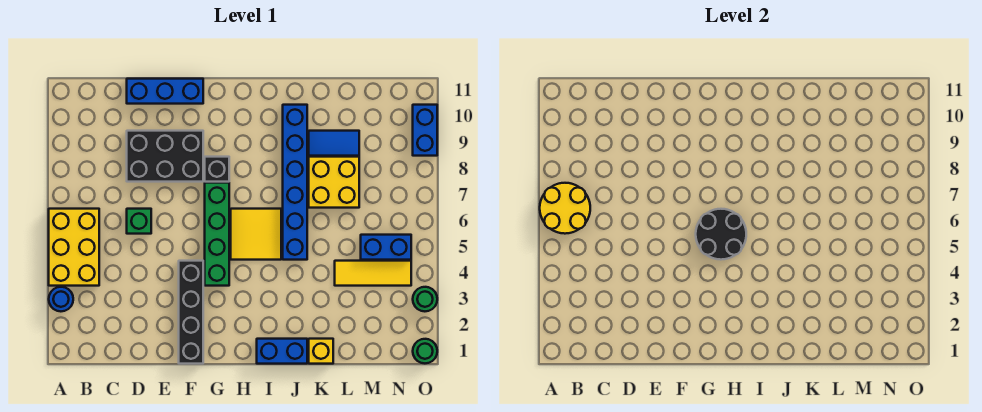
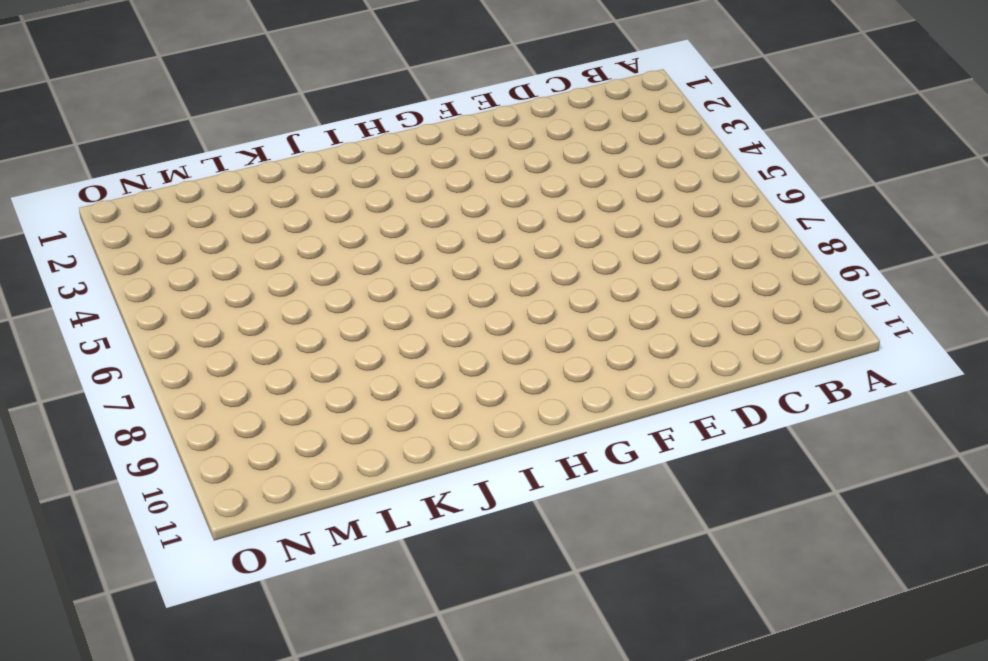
none -> blue 1x1 round brick [49,287,73,311]
none -> yellow 2x3 brick [49,209,99,286]
none -> green 1x1 brick [127,209,151,234]

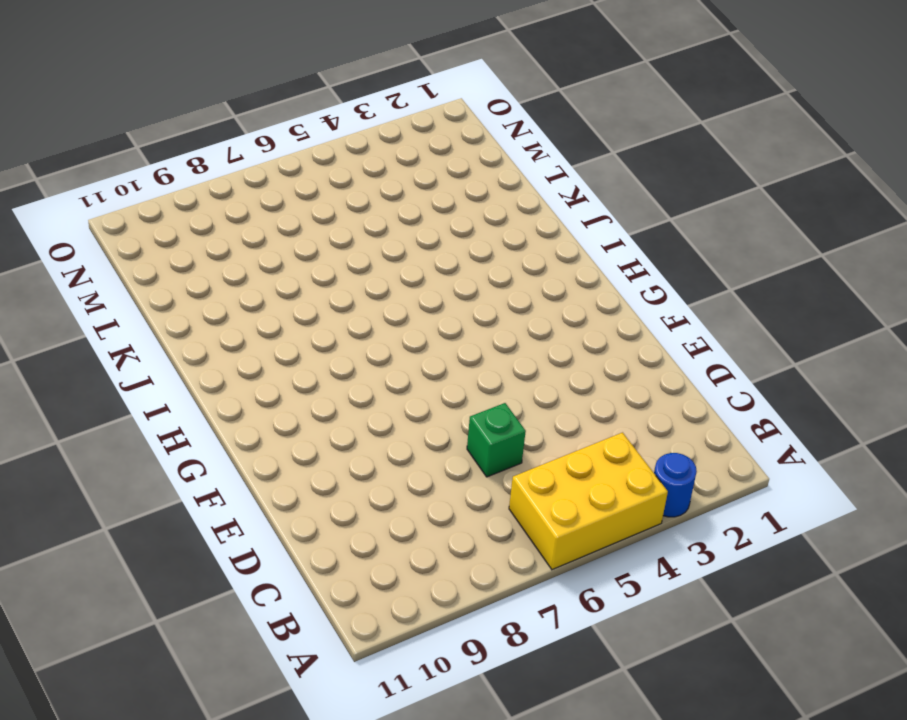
none -> black 2x3 brick [127,131,203,182]
none -> blue 1x3 brick [127,79,203,104]
none -> black 1x4 brick [179,261,203,364]

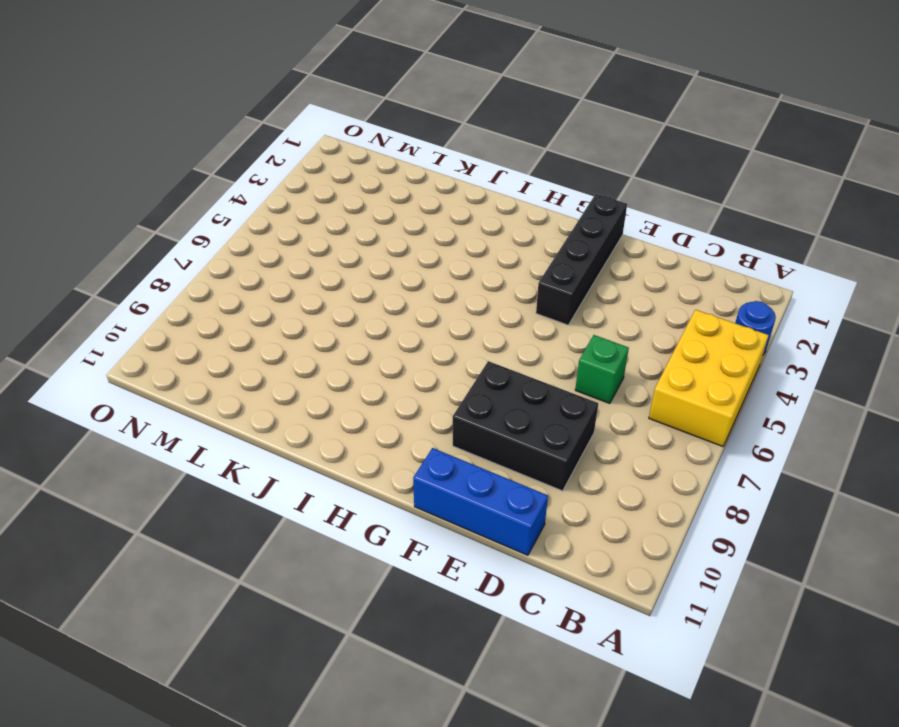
none -> green 1x4 brick [205,183,229,286]
none -> black 1x1 brick [205,157,229,182]
none -> yellow 2x2 tile [231,209,281,260]

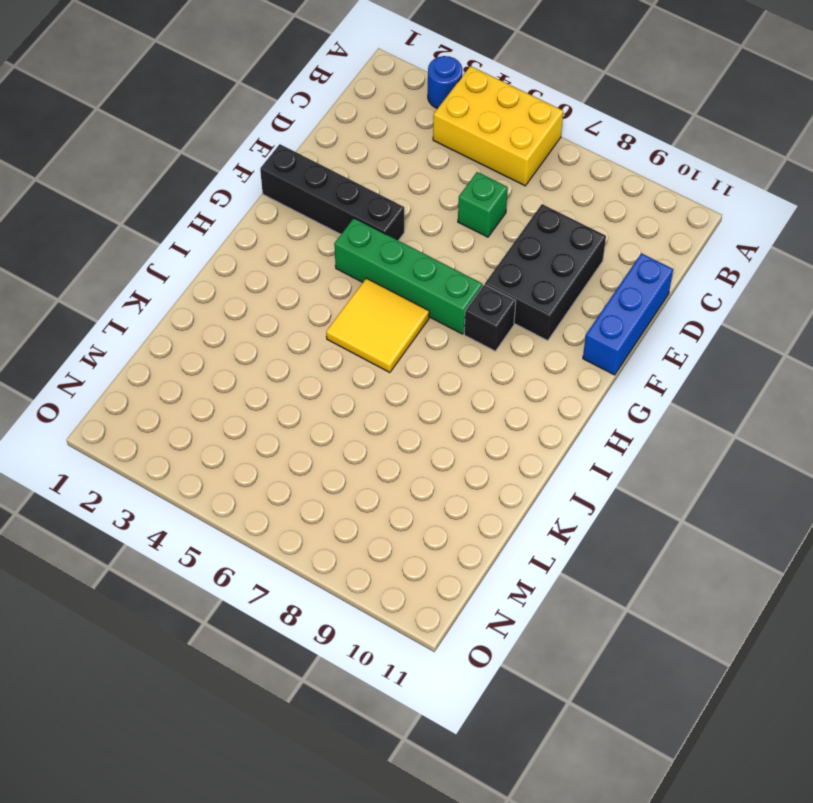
none -> blue 1x2 brick [257,339,307,364]
none -> blue 1x6 brick [283,105,307,260]
none -> yellow 1x1 brick [309,339,333,364]

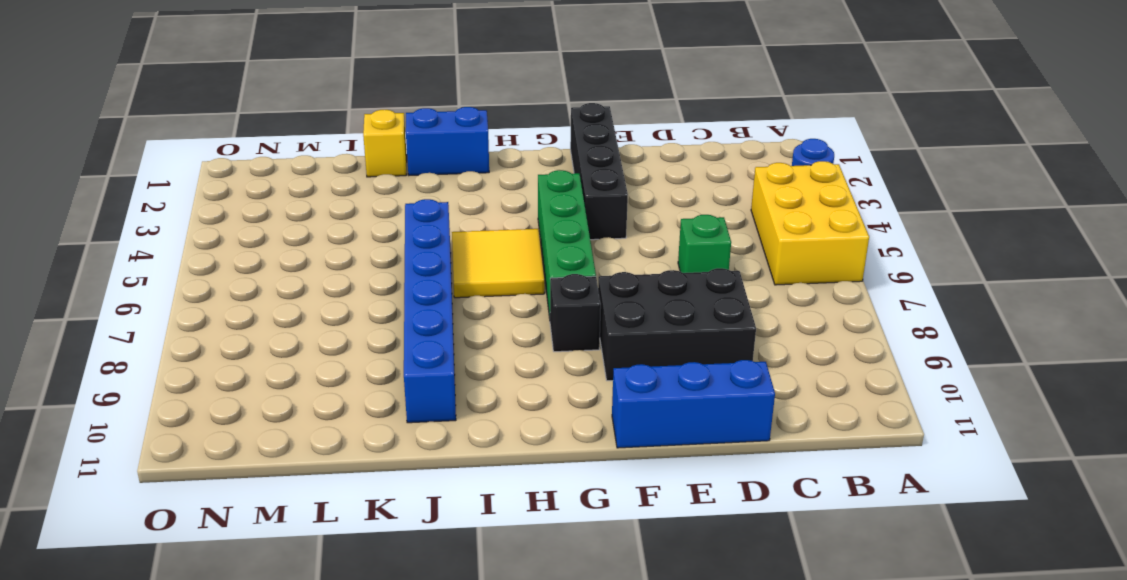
none -> yellow 2x2 brick [309,157,359,208]
none -> blue 1x2 tile [309,131,359,156]
none -> yellow 1x3 tile [335,261,411,286]

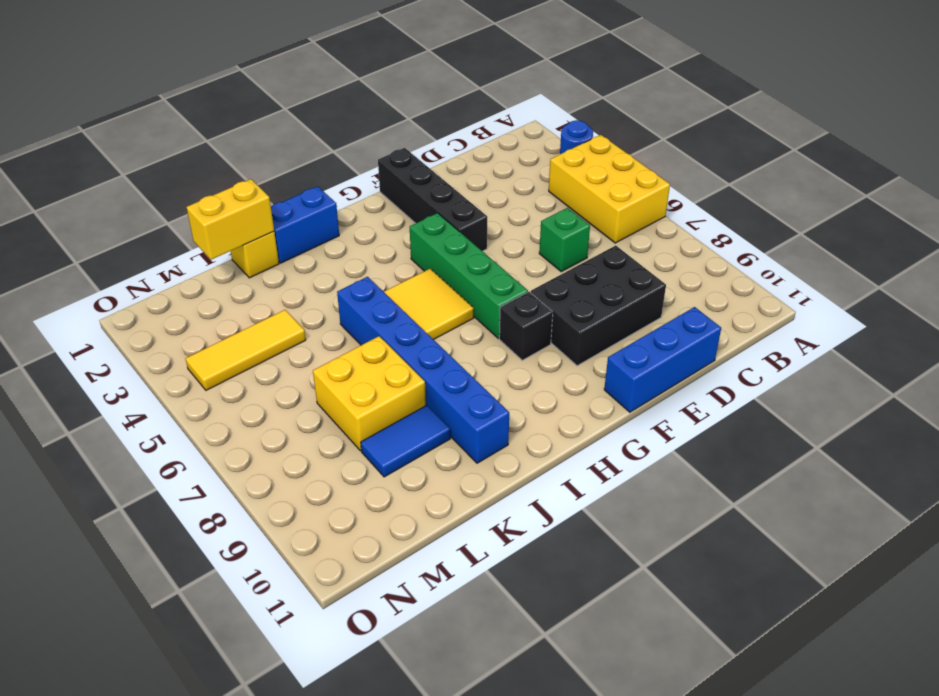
yellow 1x2 brick [187,179,274,260] -> none
none -> blue 1x2 brick [361,235,411,260]
none -> green 1x1 round brick [413,339,437,363]
none -> green 1x1 round brick [413,287,437,311]

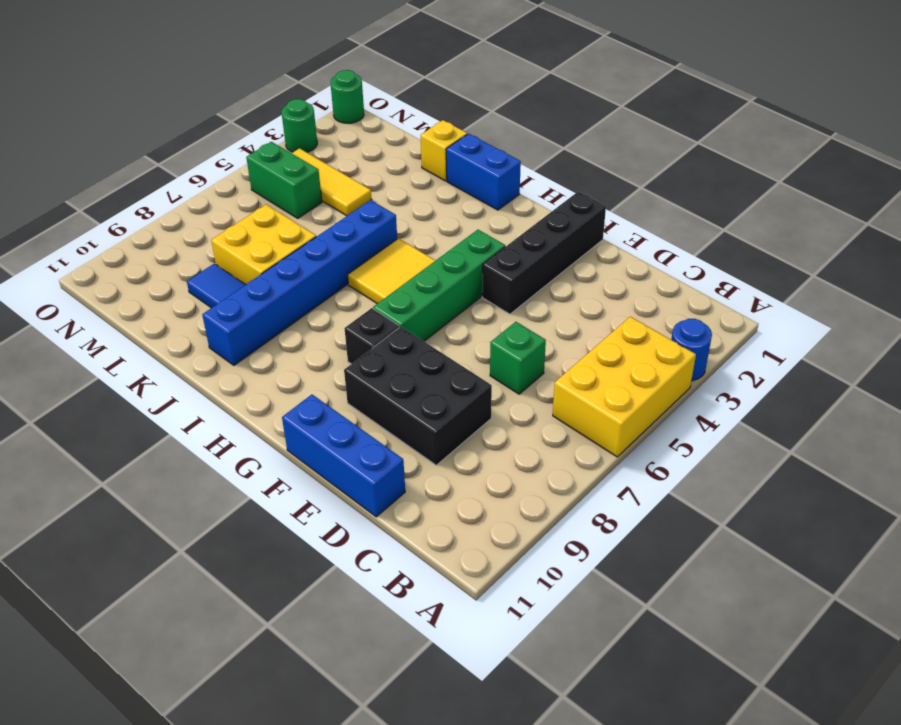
green 1x2 brick [246,142,322,218] -> blue 1x2 brick [361,235,411,260]
none -> blue 1x2 brick [413,105,437,156]
none -> yellow 2x2 round brick [540,183,590,234]
none -> black 2x2 round brick [696,209,746,260]

